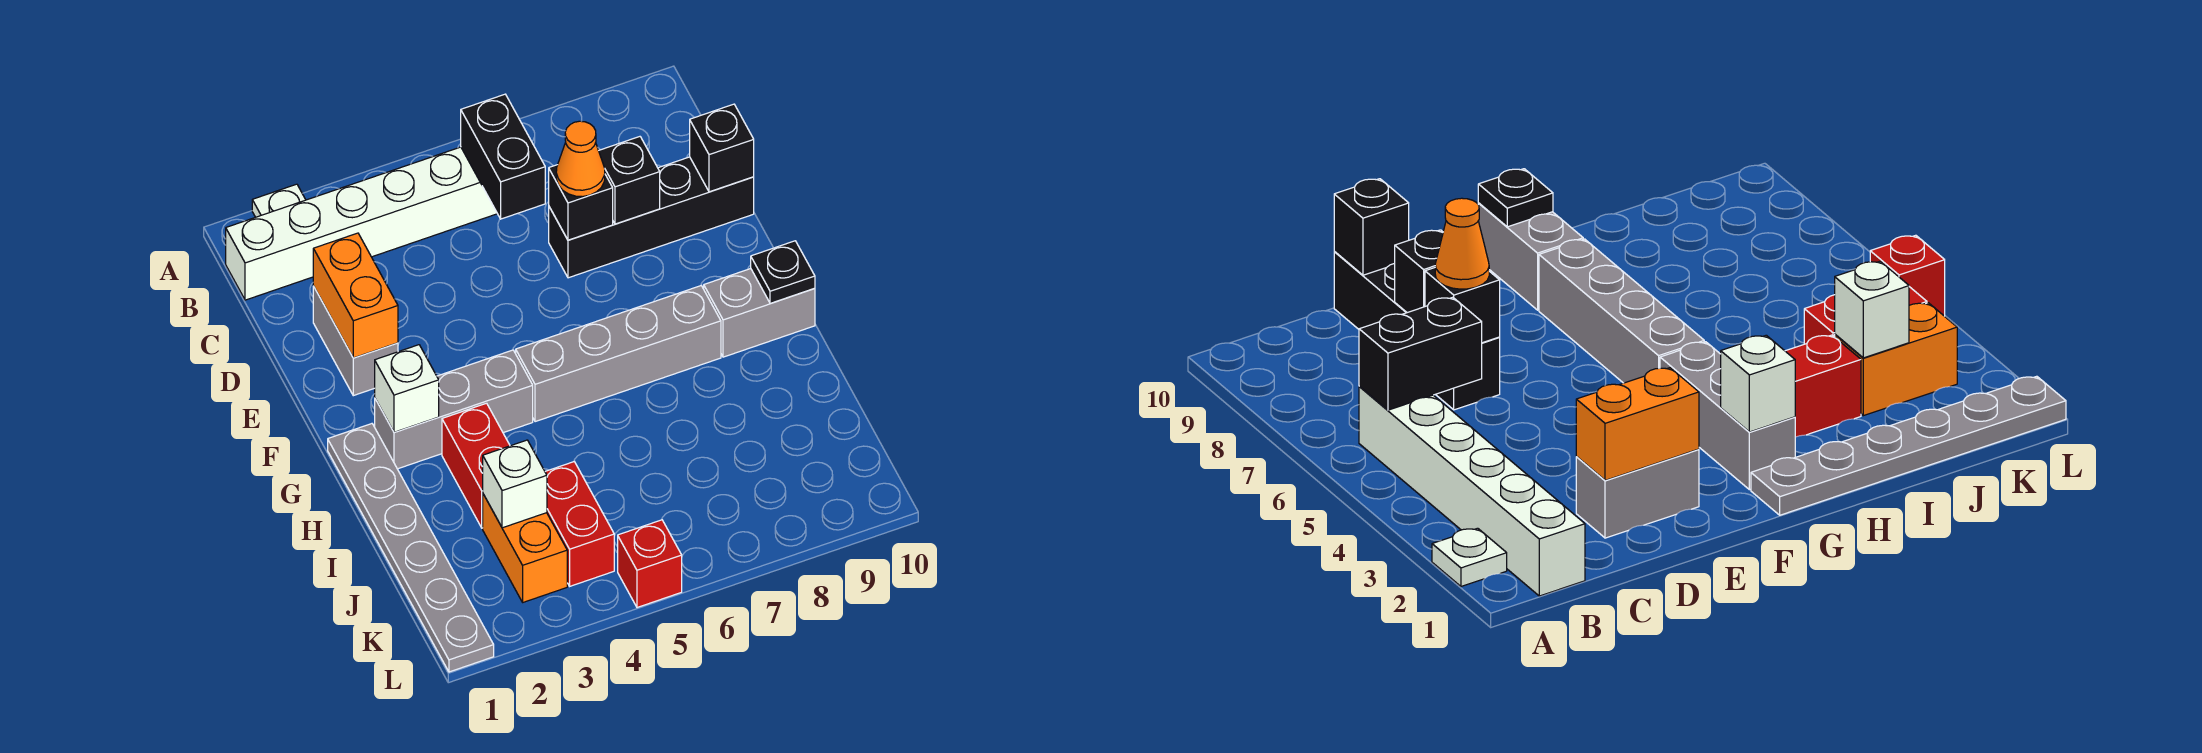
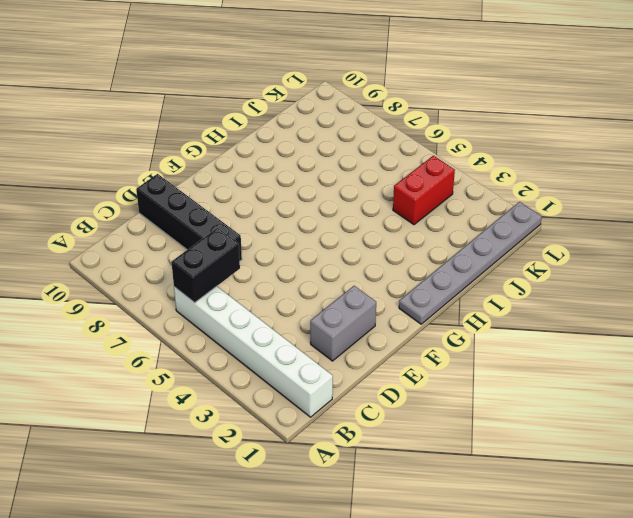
none -> white 1x1 plate [252,184,306,217]
none -> grey 1x3 brick [375,350,533,469]
none -> grey 1x4 brick [516,286,721,422]

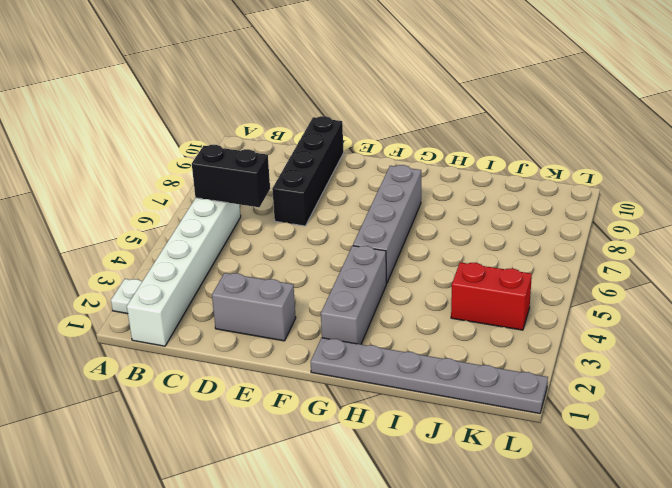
none -> grey 1x2 brick [704,269,815,357]
none -> red 1x2 brick [442,403,510,528]
none -> orange 1x2 brick [483,494,567,602]

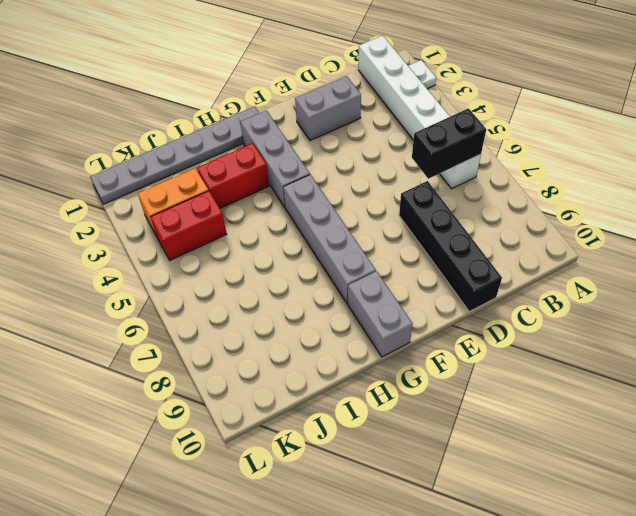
none -> red 1x1 brick [618,520,682,608]
none -> orange 1x2 brick [313,233,398,358]
none -> black 1x1 brick [549,165,613,240]

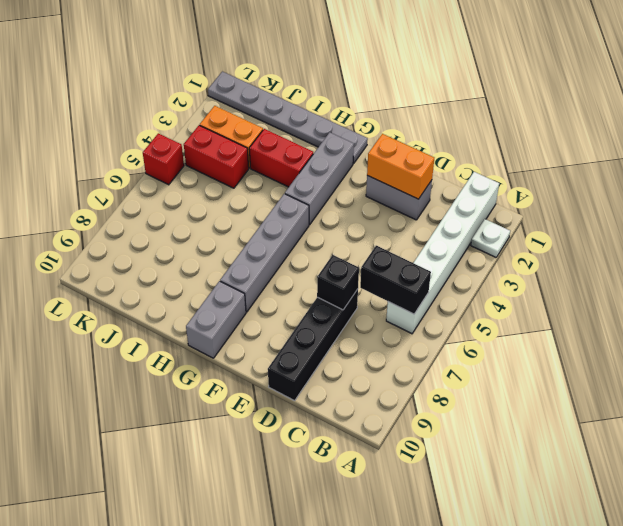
none -> black 1x1 brick [599,137,660,224]
none -> black 1x1 brick [690,104,754,192]
none -> white 1x1 brick [375,345,439,432]

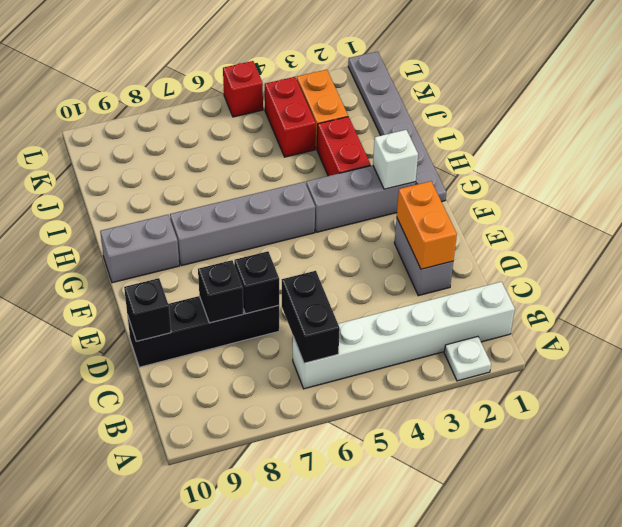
none -> black 1x1 plate [751,241,815,304]
none -> white 1x1 brick [483,440,547,528]
none -> orange 1x1 cone [556,121,605,197]

